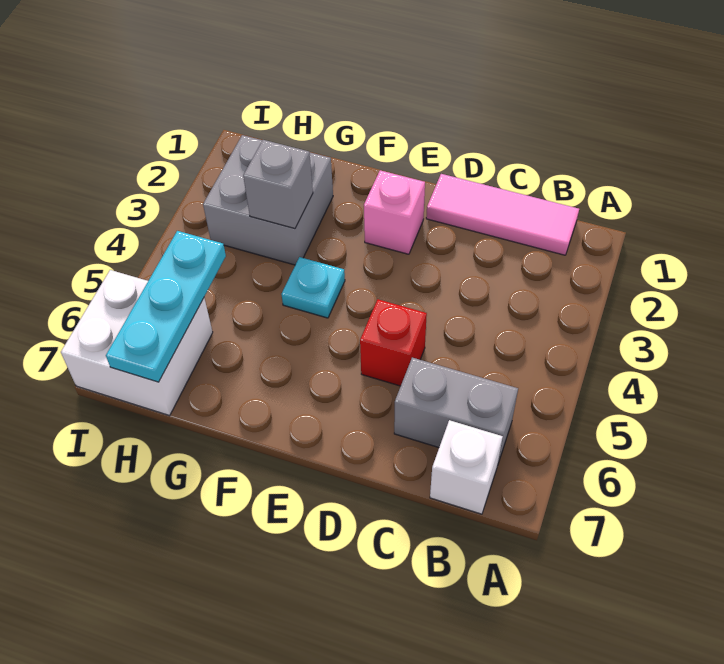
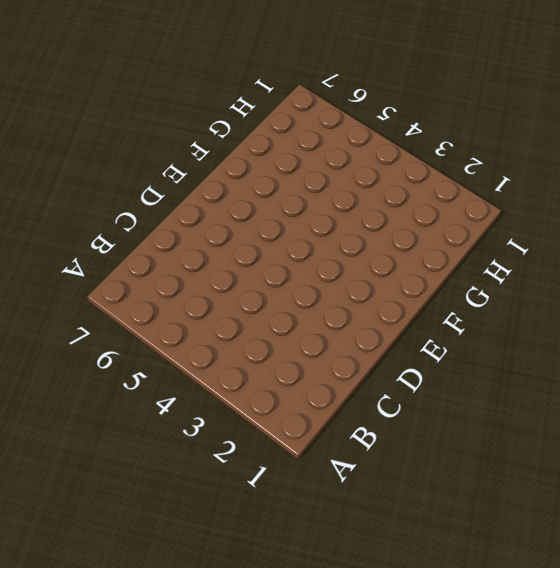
none -> pink 1x3 tile [426,174,579,255]
none -> grey 1x2 brick [394,358,518,463]

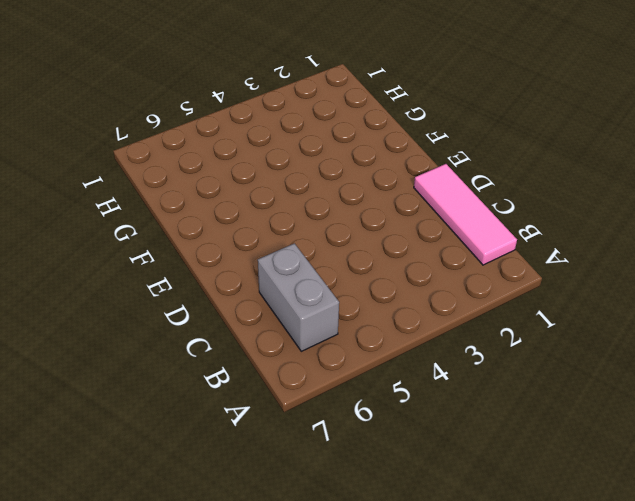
none -> white 1x1 brick [430,420,503,514]
none -> red 1x1 brick [360,299,427,386]

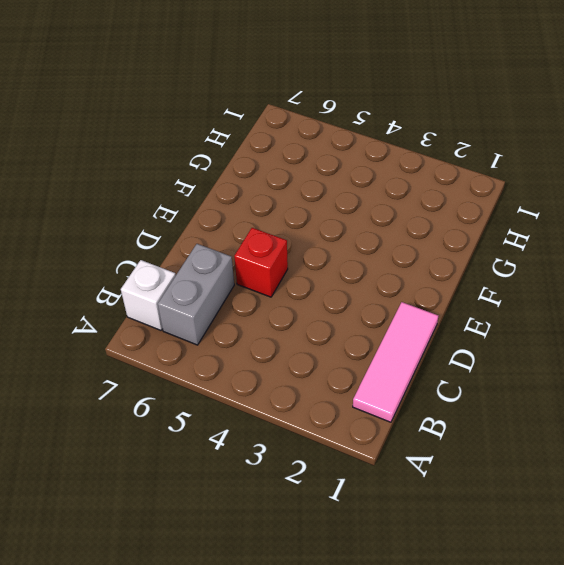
none -> pink 1x1 brick [364,170,425,254]
none -> cyan 1x1 plate [281,257,345,318]

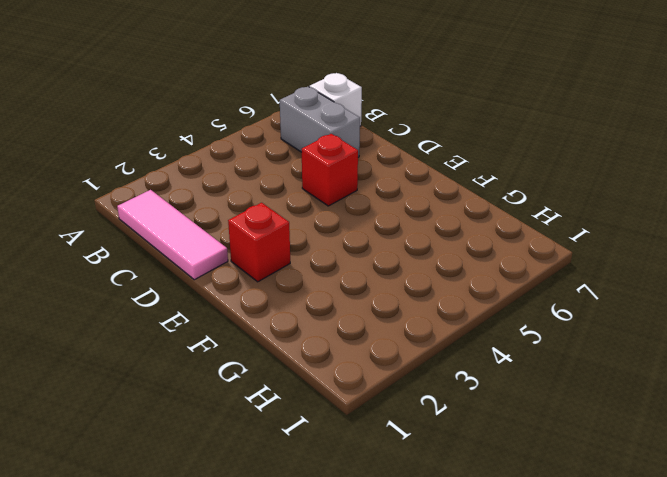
red 1x1 brick [228,203,290,282] -> pink 1x1 brick [364,170,425,254]
none -> cyan 1x1 plate [281,257,345,318]
none -> grey 2x2 brick [203,135,333,265]

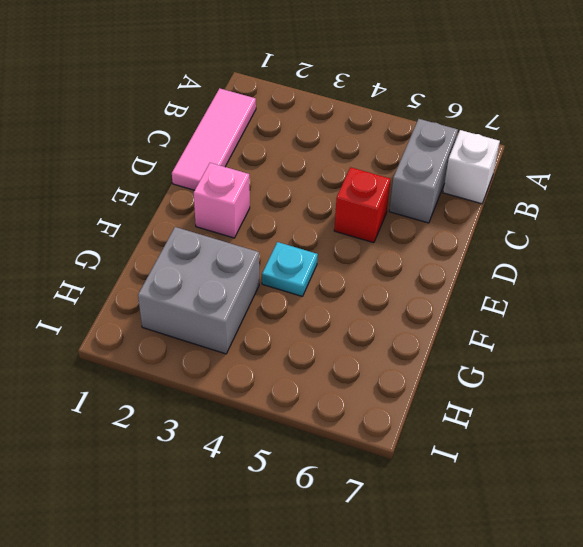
none -> white 2x2 brick [61,270,213,416]
none -> grey 1x1 brick [243,140,313,229]

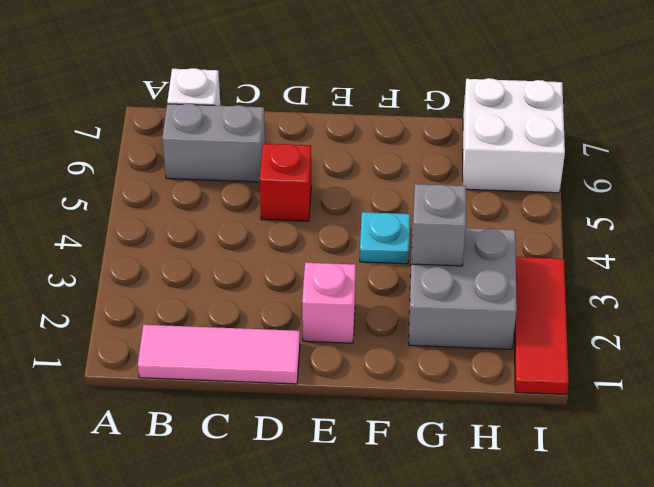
red 1x3 tile [514,257,569,394] -> none
none -> cyan 1x3 plate [106,231,226,382]

